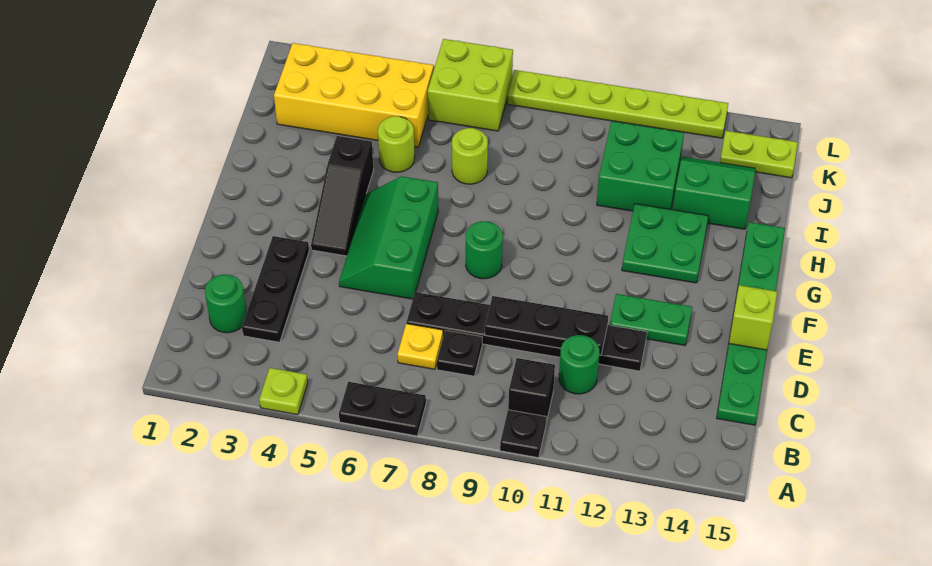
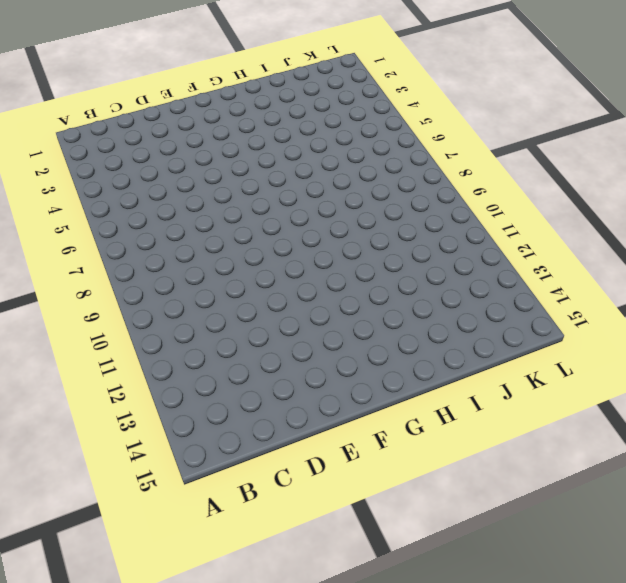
none -> lime 1x1 plate [259,368,308,415]
none -> black 1x2 plate [339,382,426,436]
none -> black 1x1 plate [500,410,546,458]

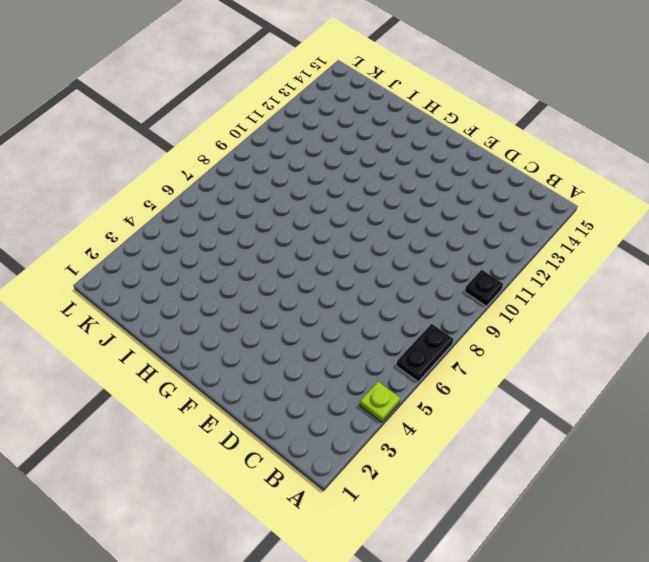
none -> black 1x1 brick [508,358,555,422]
none -> green 1x1 round brick [205,274,247,333]
none -> black 1x3 plate [242,236,309,342]

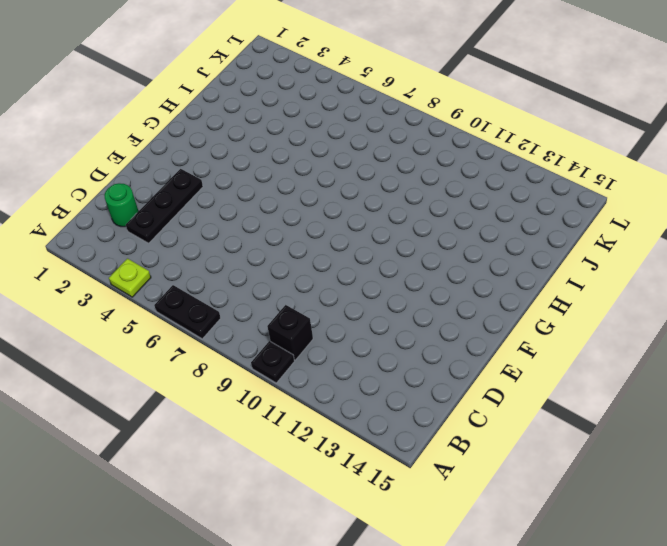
none -> yellow 1x1 plate [397,324,443,369]
none -> black 1x1 plate [437,330,482,376]
none -> green 1x1 round brick [559,335,599,394]

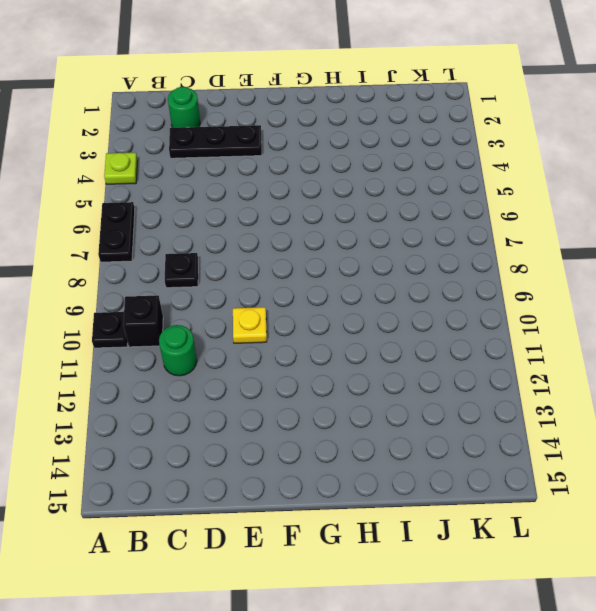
yellow 1x1 plate [233,307,267,343] -> yellow 1x1 plate moved to [397,324,443,369]
none -> green 1x6 plate [717,222,785,425]
none -> black 1x6 plate [406,292,647,371]
none -> green 2x3 slope [339,176,438,299]

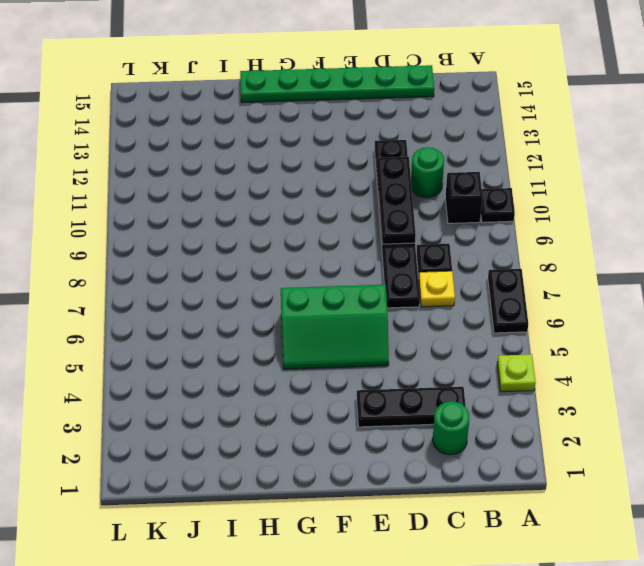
none -> green 1x2 plate [610,294,692,346]
none -> black 1x3 slope [311,136,374,256]
none -> green 1x1 round brick [466,221,503,279]

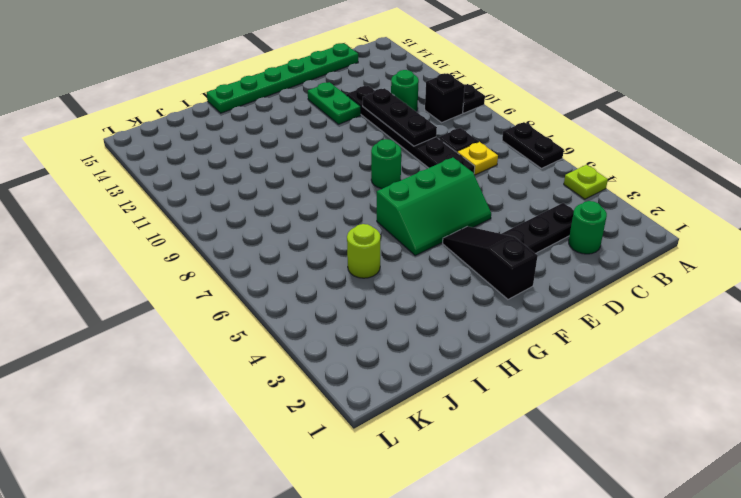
black 1x3 slope [443,226,538,299] -> black 1x3 slope turned to [311,136,374,256]
none -> green 2x2 plate [622,204,708,283]
none -> lime 1x1 round brick [452,128,488,184]
none -> green 2x2 brick [597,121,684,211]

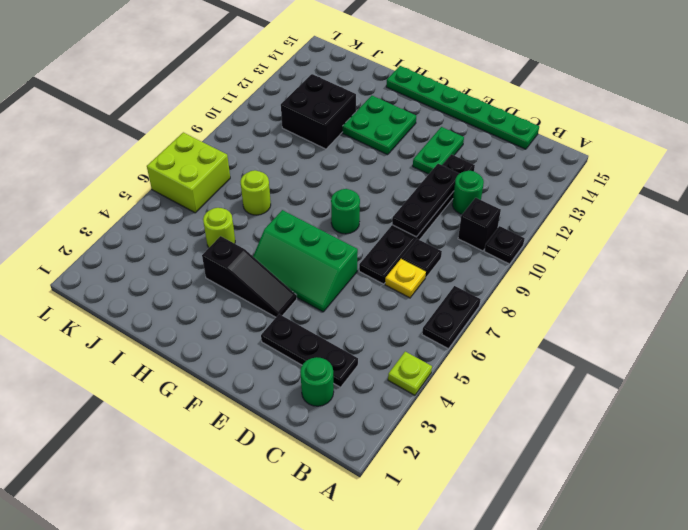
black 2x2 brick [281,74,356,149] -> green 2x2 brick [597,121,684,211]
none -> green 2x2 slope [673,157,755,229]
none -> yellow 2x4 brick [274,43,434,147]
none -> lime 1x2 plate [720,131,798,178]

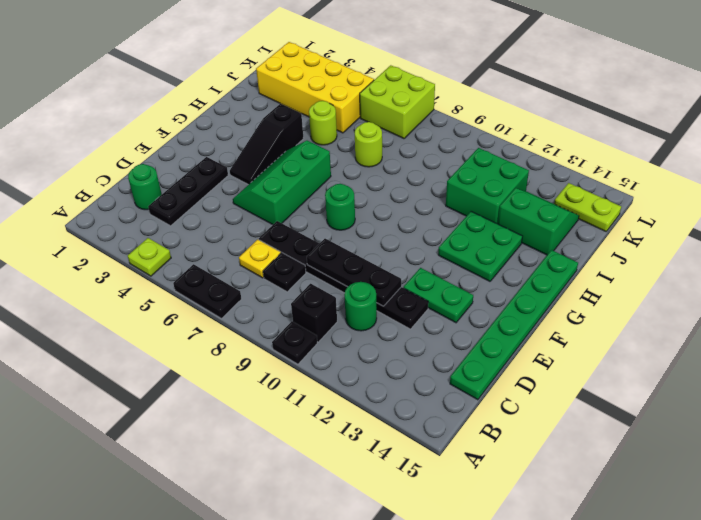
none -> lime 1x6 plate [507,70,728,138]
none -> lime 1x1 brick [729,285,777,350]

